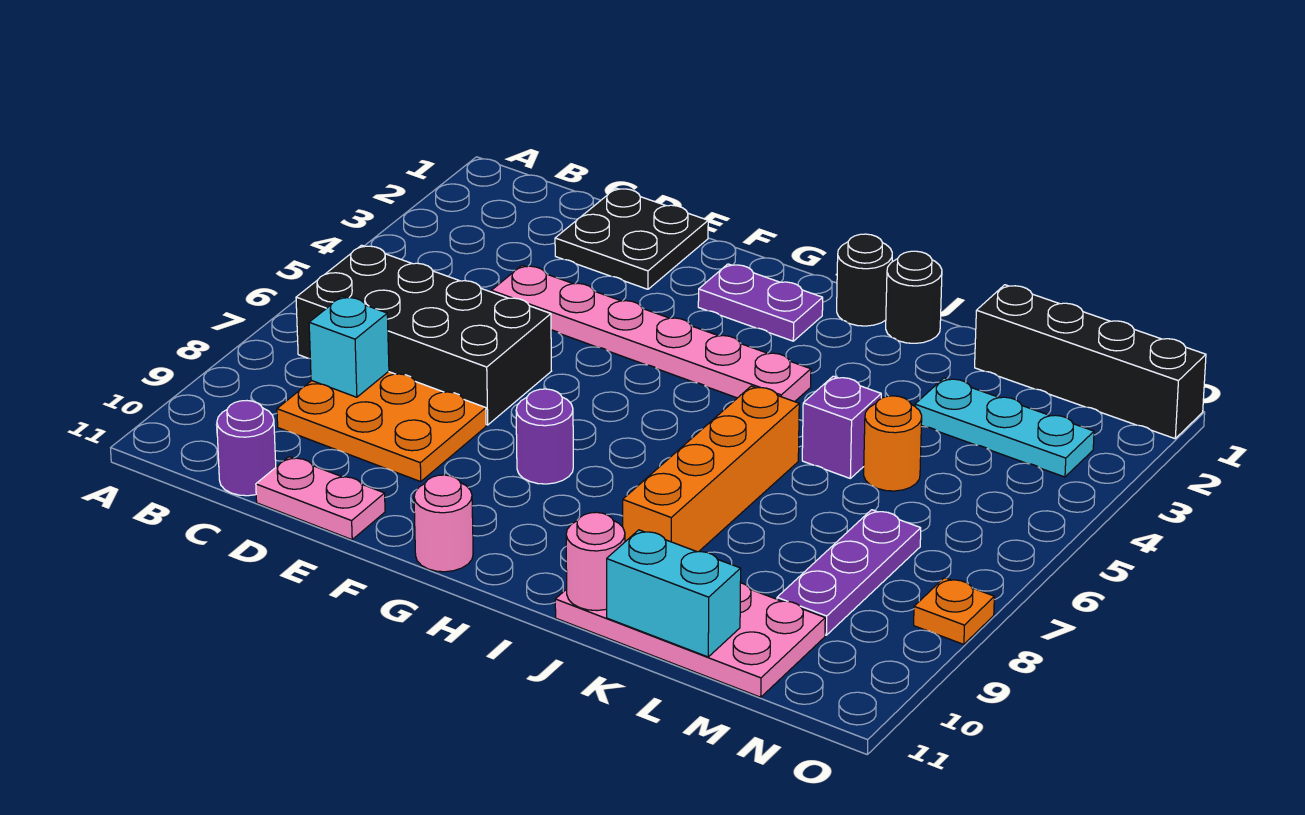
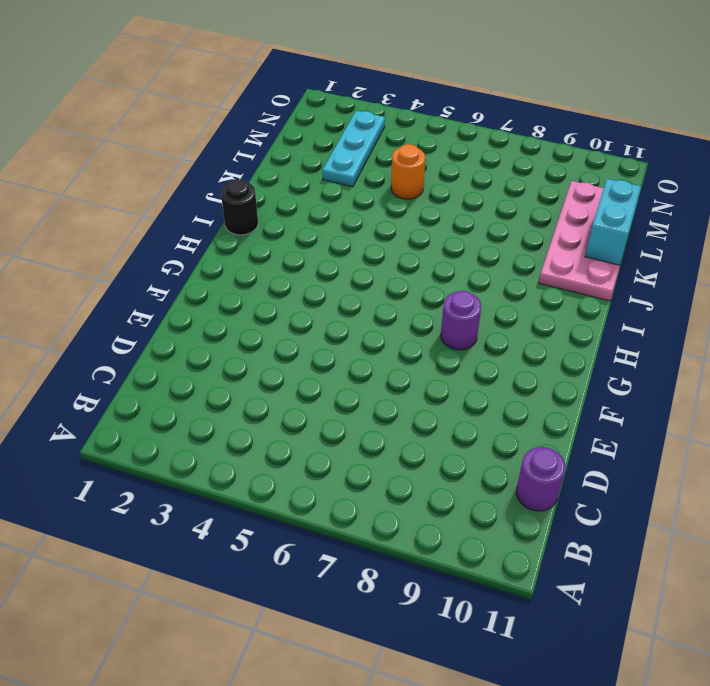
none -> black 2x4 brick [296,245,551,425]
none -> orange 2x3 plate [277,372,486,482]
none -> black 2x2 plate [555,188,708,289]

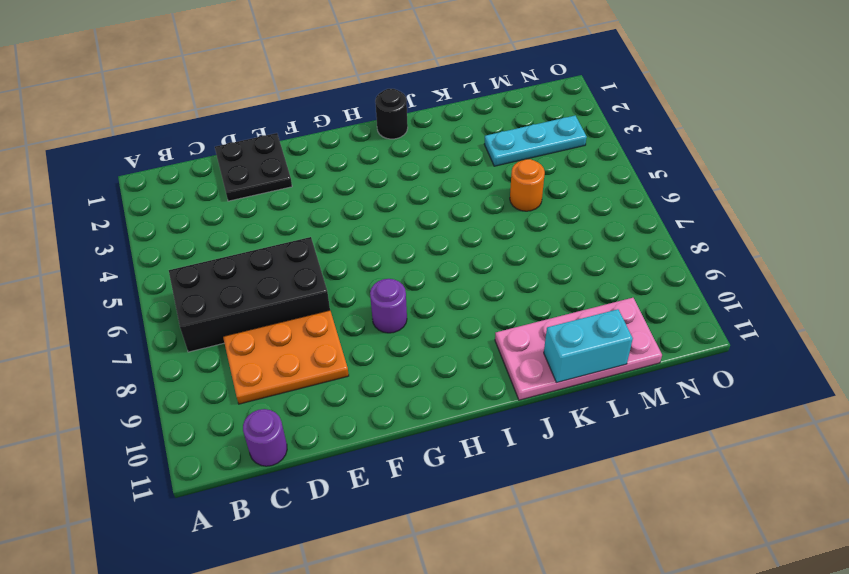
none -> pink 1x6 plate [491,265,811,402]
none -> pink 1x2 plate [256,457,385,540]
none -> purple 1x2 plate [698,264,823,341]

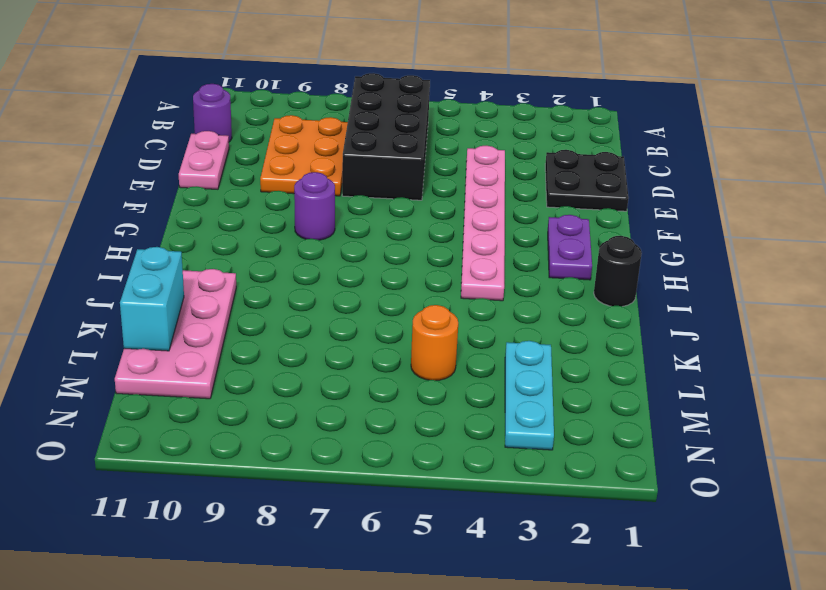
none -> pink 1x1 round brick [414,475,473,572]
none -> black 1x1 round brick [886,251,942,343]
none -> orange 1x4 brick [623,386,799,552]

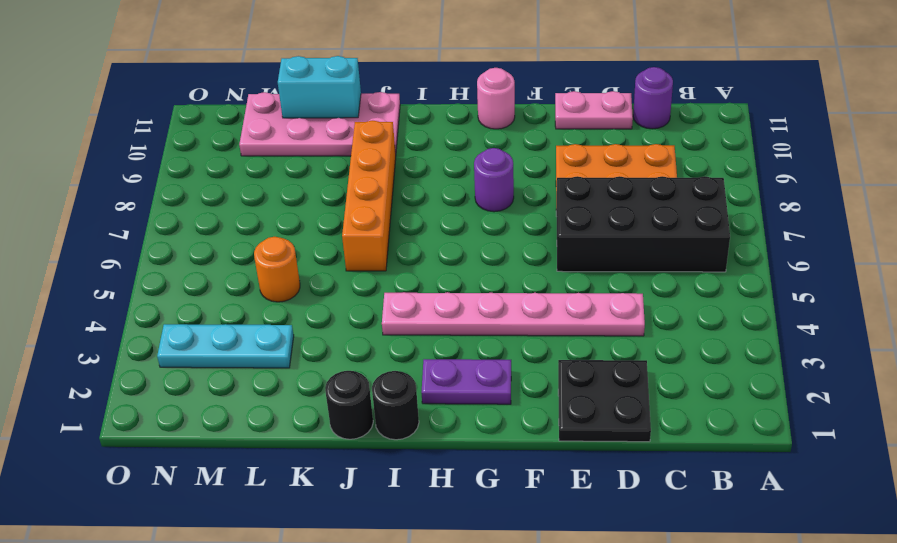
none -> purple 1x1 brick [802,376,881,478]
none -> black 1x4 brick [975,285,1206,439]
none -> purple 1x3 plate [777,510,921,635]

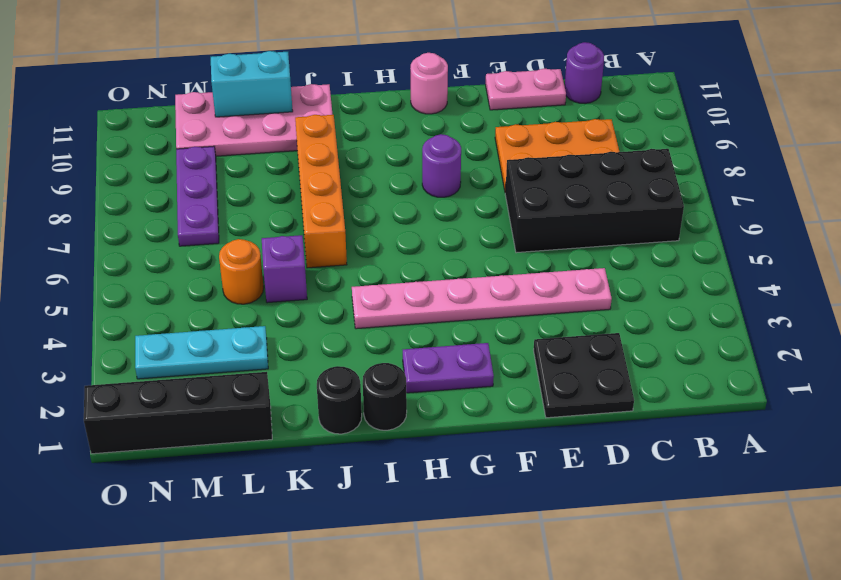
none -> orange 1x1 plate [914,578,994,644]
none -> cyan 1x1 brick [309,296,389,397]
none -> pink 1x1 round brick [566,512,625,611]

